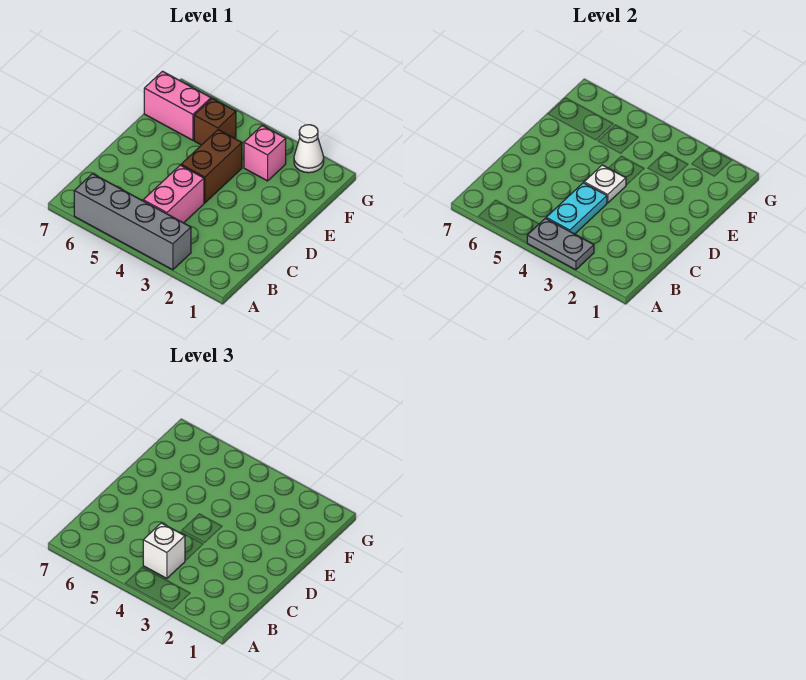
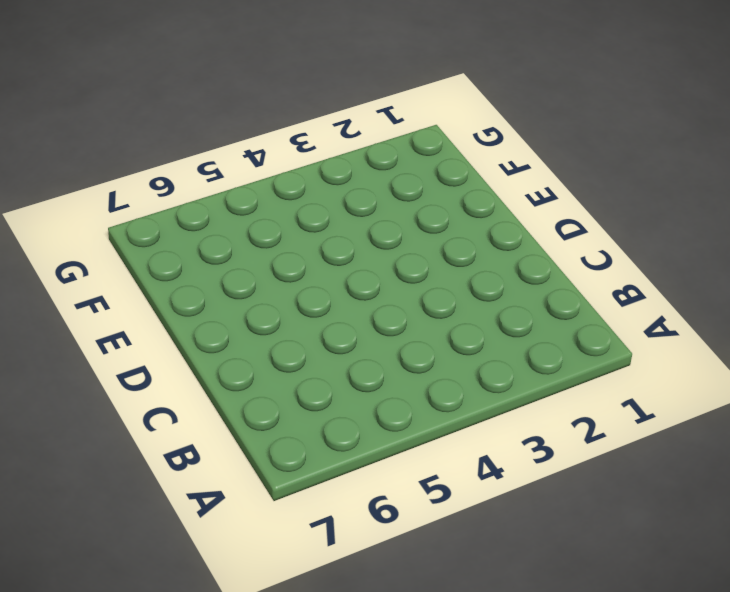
none -> grey 1x4 brick [74,174,191,270]
none -> pink 1x2 brick [143,165,204,223]

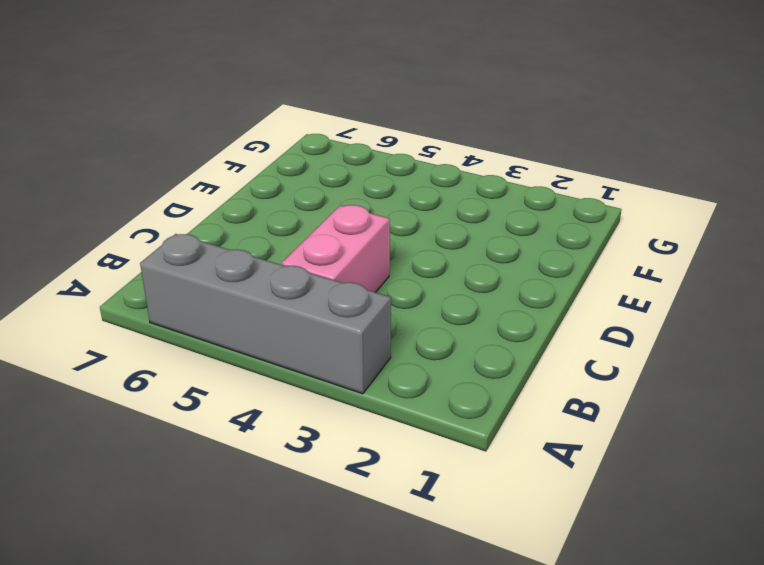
none -> brown 1x2 brick [181,130,242,203]
none -> pink 1x1 brick [244,126,286,181]

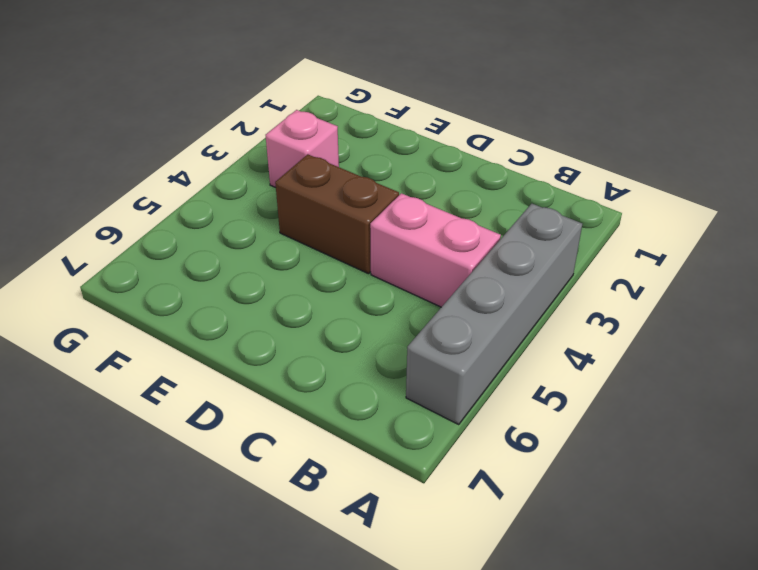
none -> brown 1x1 brick [194,98,236,145]
none -> pink 1x2 brick [144,71,211,140]

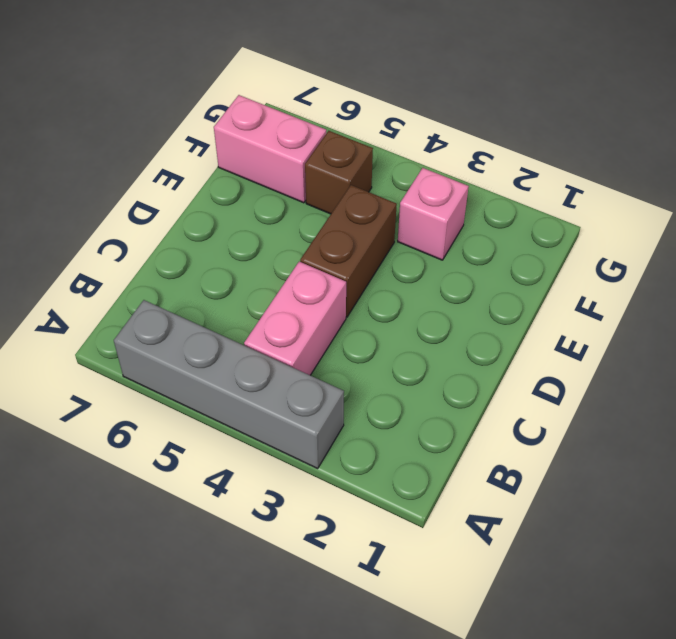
none -> white 1x1 cone [294,125,324,173]
none -> grey 1x2 plate [527,218,594,270]

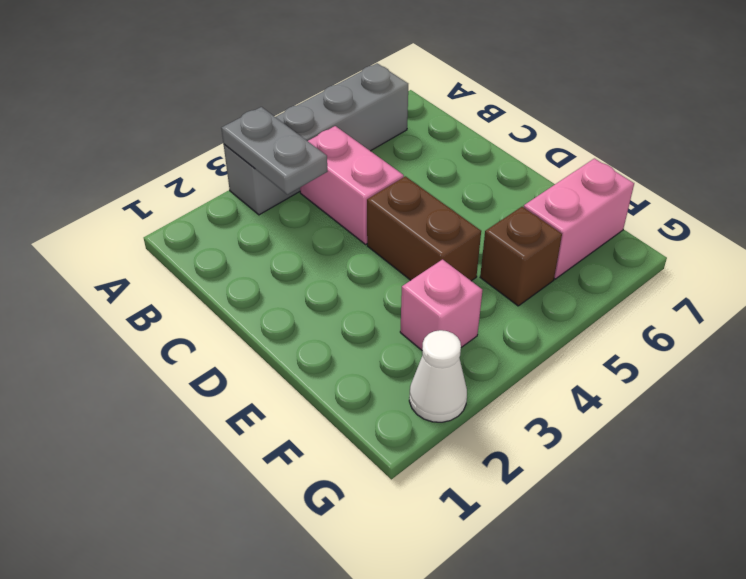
grey 1x2 plate [221,107,328,194] -> grey 1x2 plate turned to [527,218,594,270]
none -> cyan 1x2 plate [546,183,607,234]
none -> white 1x1 plate [584,165,626,203]

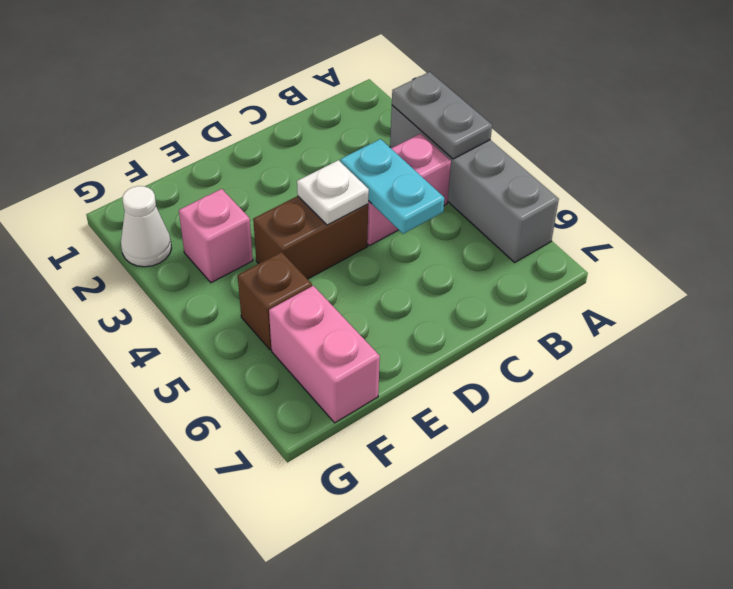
cyan 1x2 plate [341,139,444,234] -> cyan 1x2 plate turned to [546,183,607,234]
none -> white 1x1 brick [143,523,185,578]

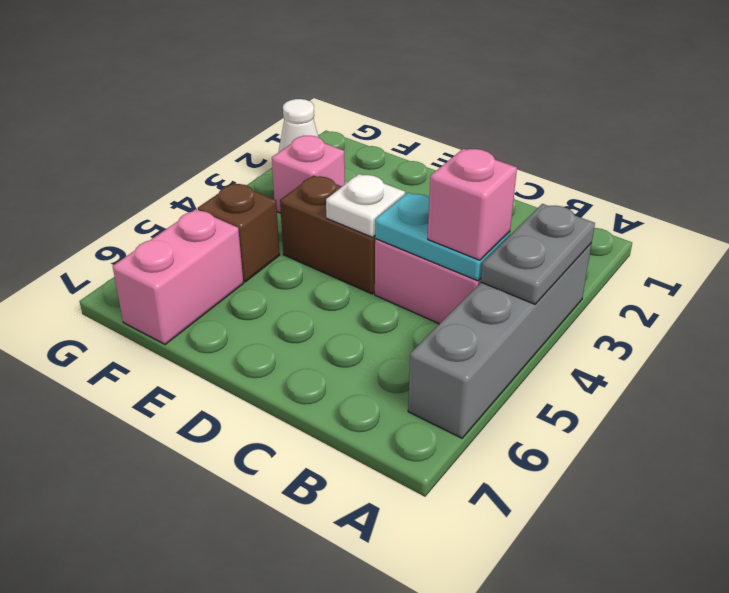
pink 1x1 brick [428,149,517,260] -> white 1x1 brick [143,523,185,578]

